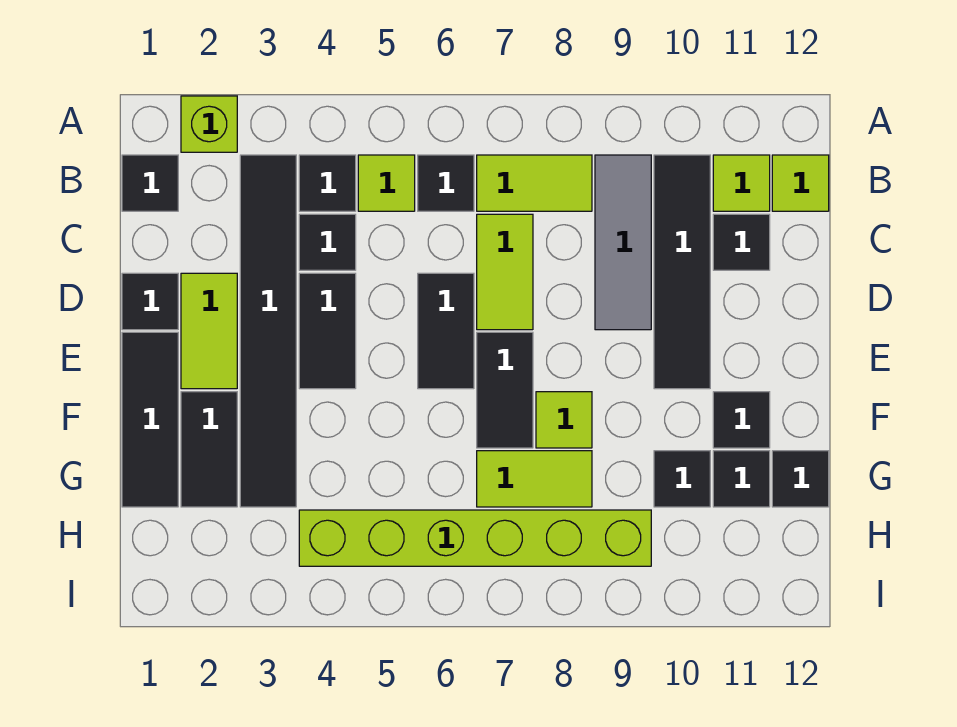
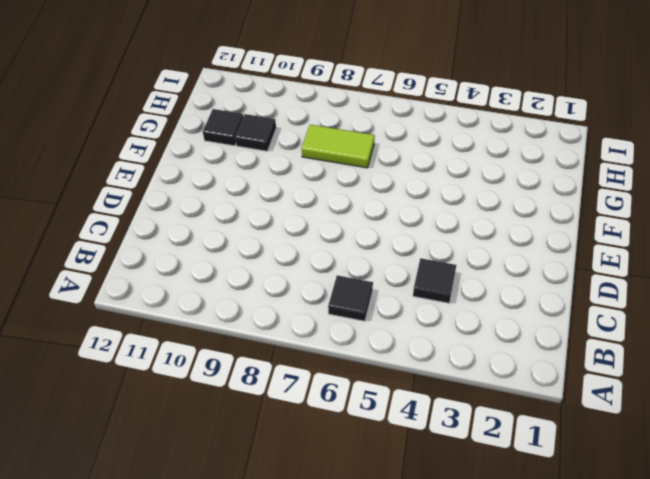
none -> lime 1x1 brick [181,96,237,152]
none -> black 1x1 tile [122,155,178,211]
none -> black 1x6 tile [240,155,296,507]

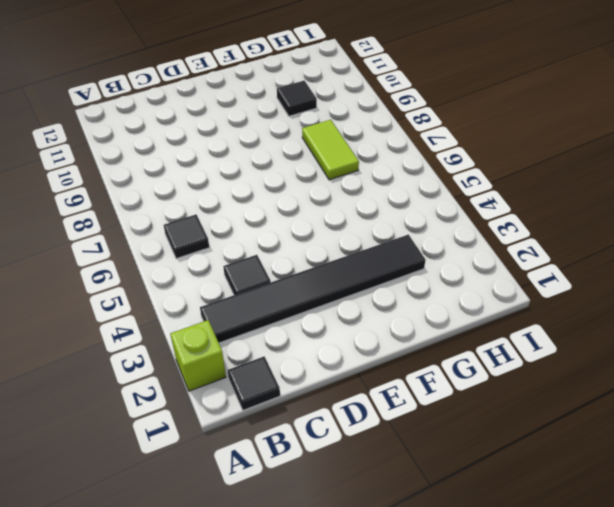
none -> black 1x1 tile [299,155,356,211]
none -> lime 1x1 tile [358,155,415,211]
none -> lime 1x2 tile [477,155,592,211]

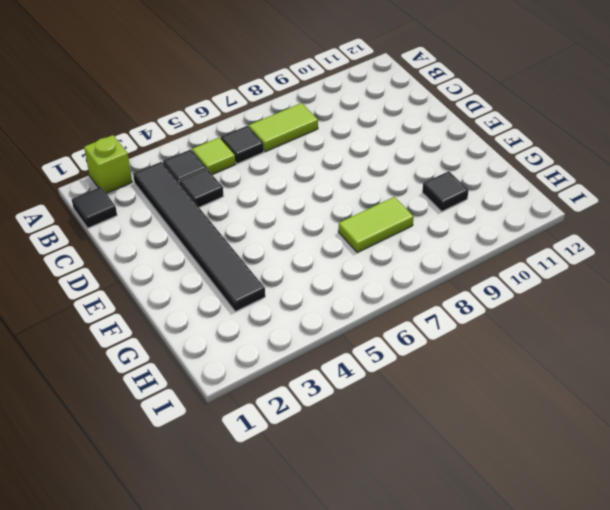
none -> grey 1x3 tile [595,155,651,330]
none -> black 1x4 tile [654,155,710,389]
none -> lime 1x1 tile [713,155,770,211]

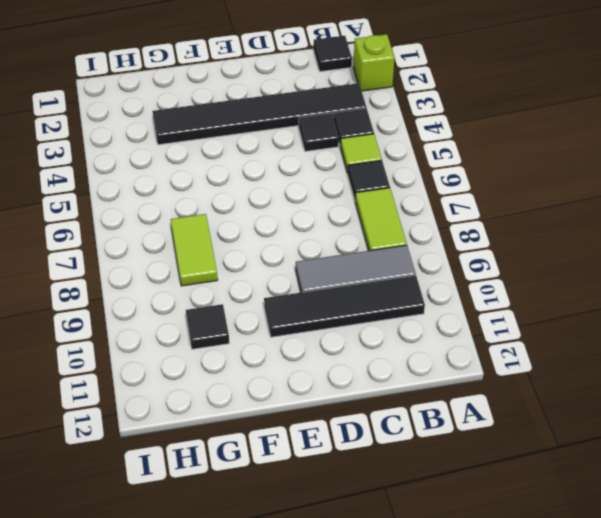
none -> lime 1x1 tile [713,155,770,211]
none -> lime 1x1 tile [772,155,829,211]
none -> lime 1x2 tile [477,214,533,330]

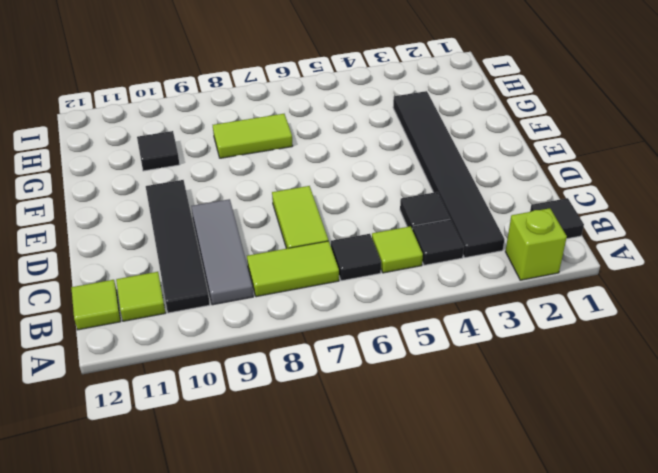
none -> black 1x1 tile [713,214,770,270]
none -> black 1x1 tile [122,273,178,330]
none -> lime 1x2 tile [181,273,237,389]

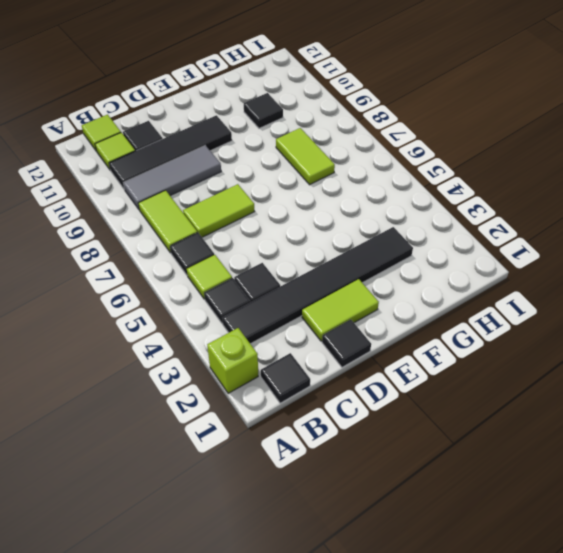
none -> black 1x2 tile [299,273,356,389]
none -> black 1x2 tile [418,273,474,389]
none -> black 1x3 tile [122,332,178,507]

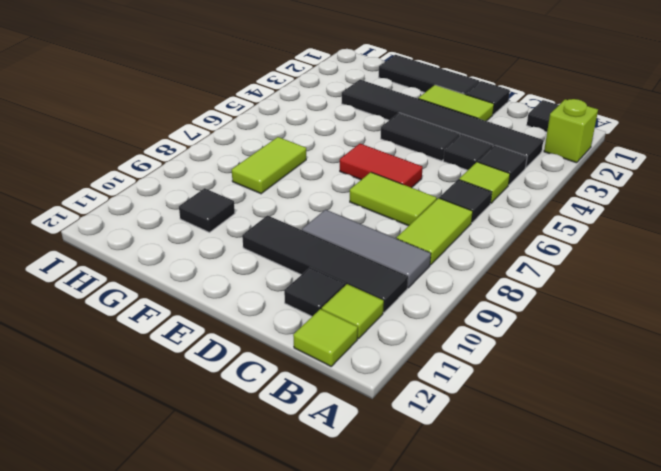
red 1x2 tile [340,144,423,188] -> black 1x2 tile [418,273,474,389]
none -> black 1x2 tile [477,332,533,448]
none -> black 1x2 tile [181,392,237,507]
none -> lime 1x1 tile [536,392,592,448]

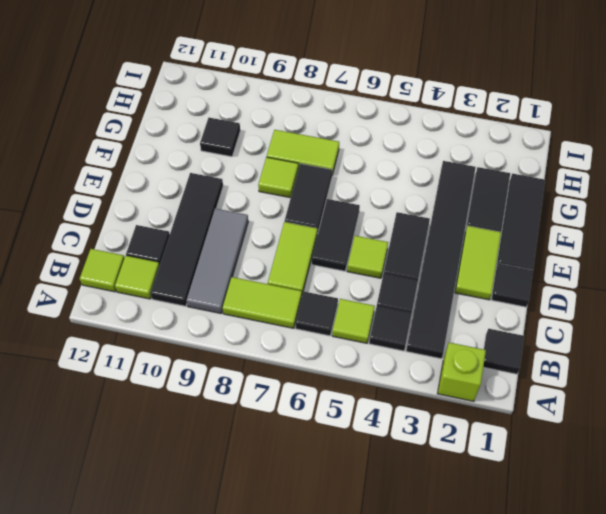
lime 1x1 tile [347,236,388,278] -> none
none -> black 1x1 tile [713,392,770,448]
none -> black 1x1 tile [713,451,770,507]
none -> black 1x1 tile [772,451,829,507]

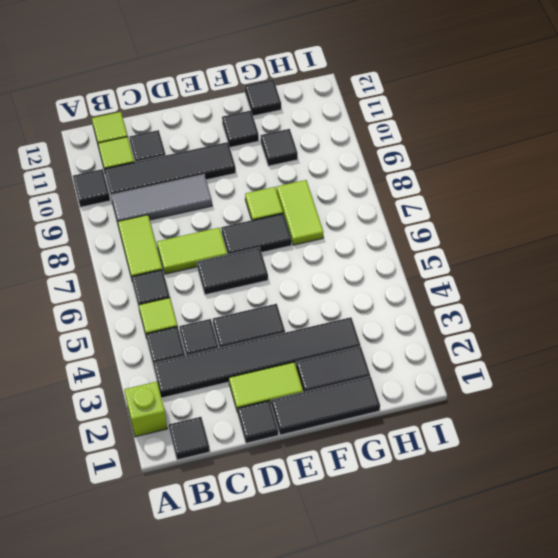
black 1x1 tile [73,169,110,207] -> black 1x1 tile moved to [713,451,770,507]
none -> lime 1x6 brick [299,510,651,566]

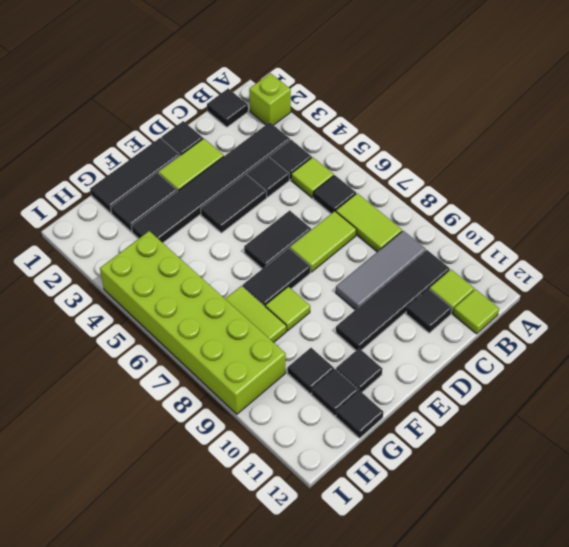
lime 2x6 brick [100,231,286,414] -> lime 1x6 brick [299,510,651,566]

